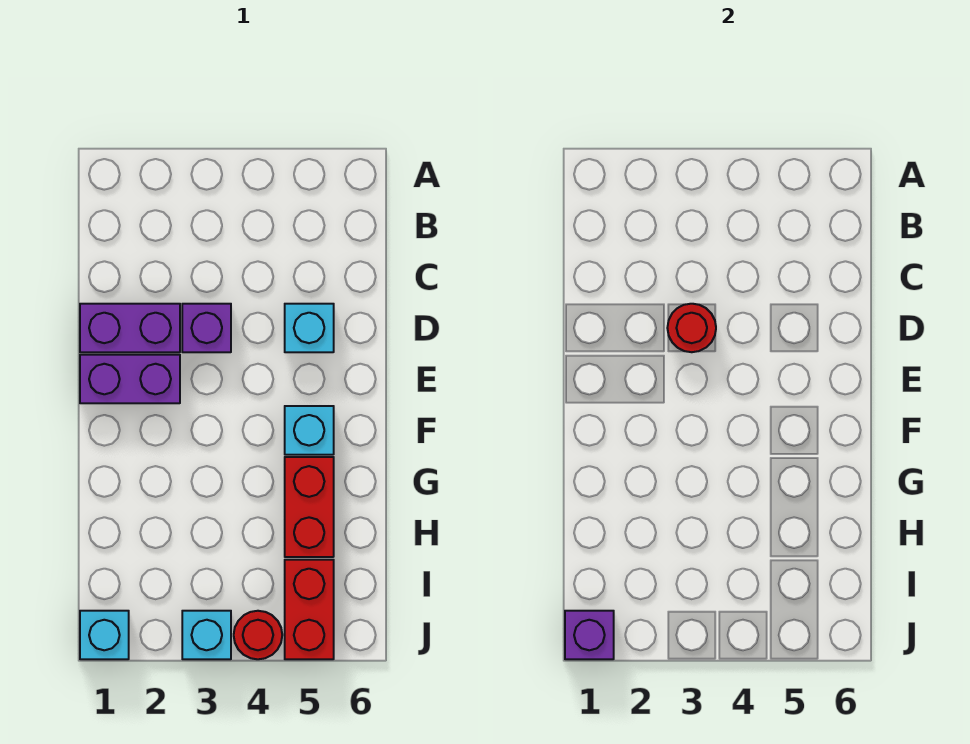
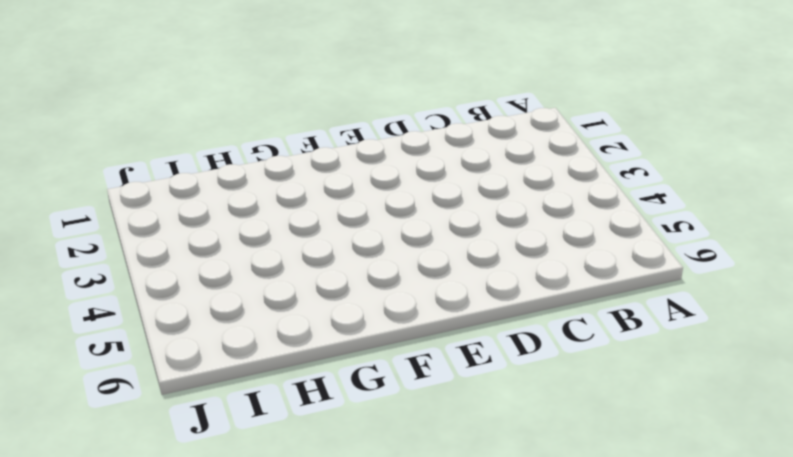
none -> purple 1x2 brick [80,304,180,352]
none -> purple 1x1 brick [182,304,231,352]
none -> cyan 1x1 brick [285,304,334,352]

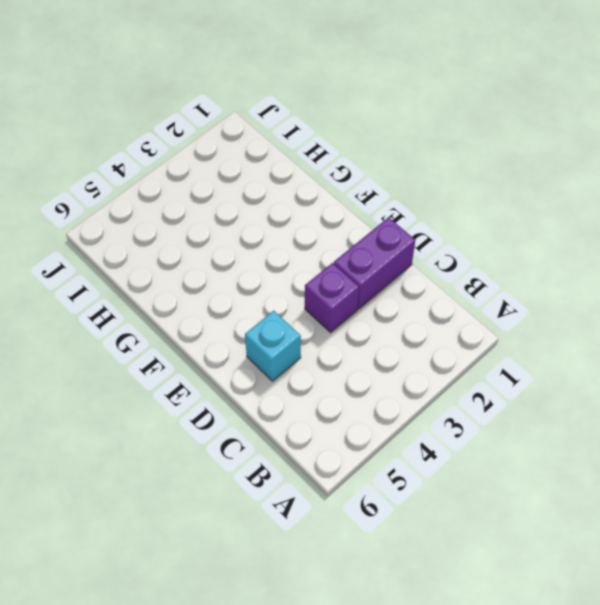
none -> purple 1x2 brick [80,355,180,403]
none -> cyan 1x1 brick [285,406,334,455]
none -> red 1x2 brick [285,457,334,557]

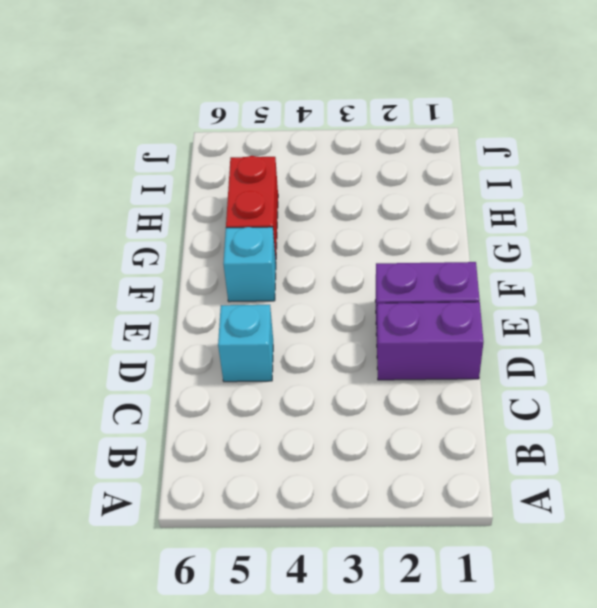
none -> purple 1x1 brick [182,304,231,352]
none -> red 1x2 brick [285,560,334,659]
none -> cyan 1x1 brick [80,611,129,659]

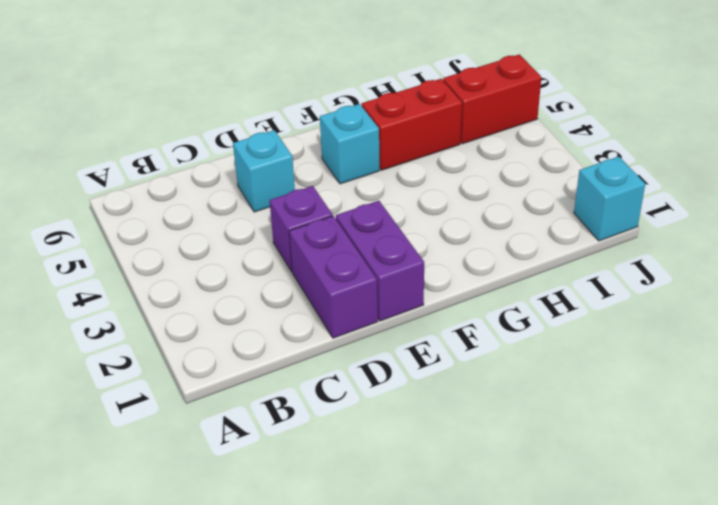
none -> cyan 1x1 brick [182,611,231,659]
none -> red 1x1 round brick [234,611,282,659]
none -> red 1x1 round brick [667,304,716,352]

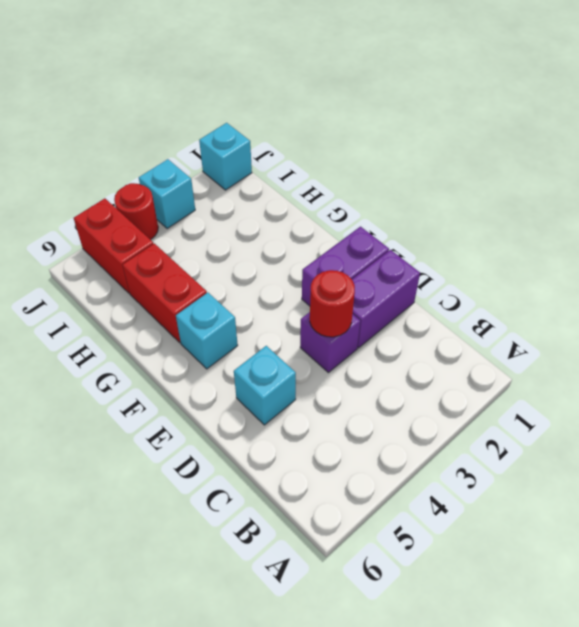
none -> purple 1x1 brick [565,611,614,659]

